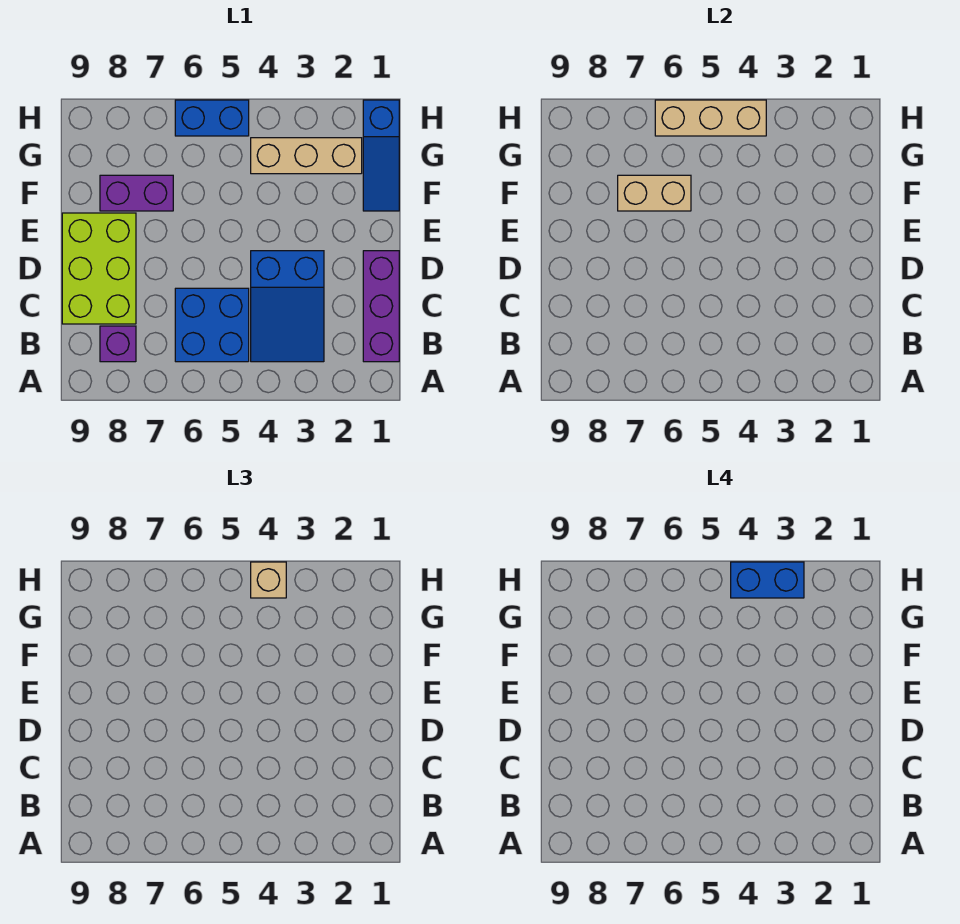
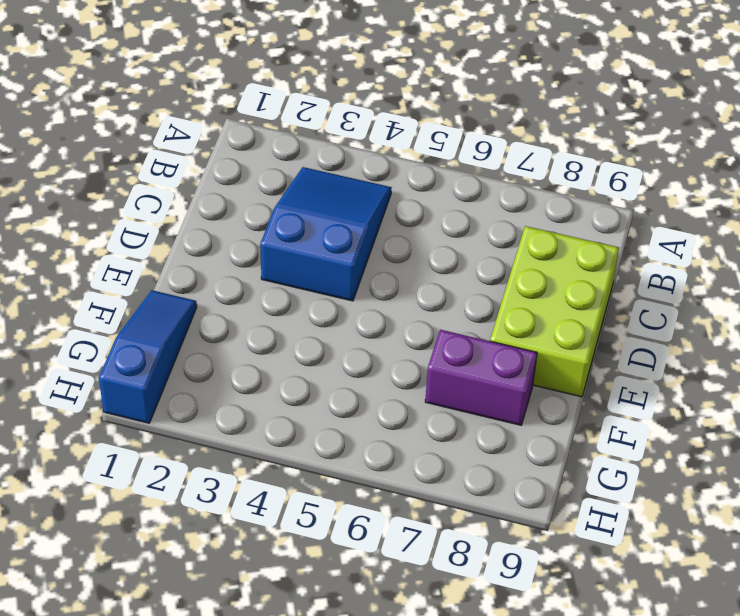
none -> purple 1x3 brick [363,251,399,362]
none -> blue 2x2 brick [175,288,249,362]
none -> purple 1x1 brick [100,326,136,362]

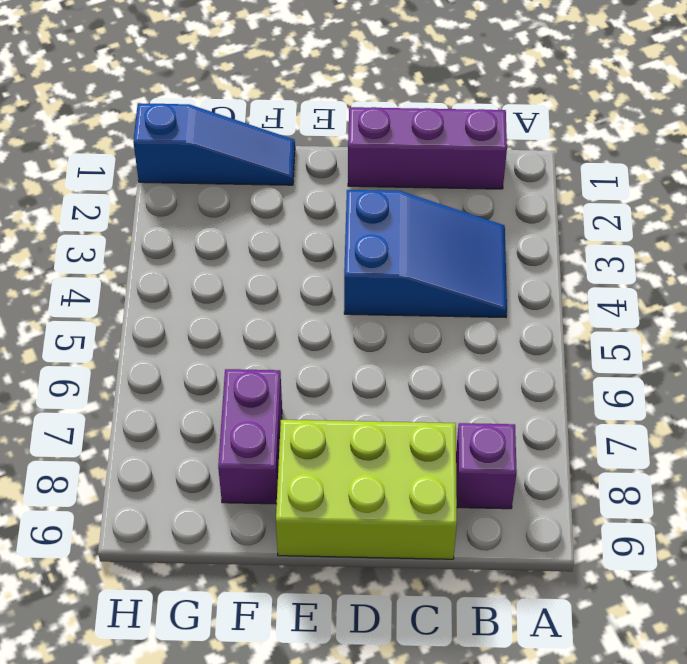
none -> blue 2x2 brick [175,288,249,362]
none -> tan 1x3 brick [251,138,362,174]
none -> blue 1x2 brick [175,100,249,136]

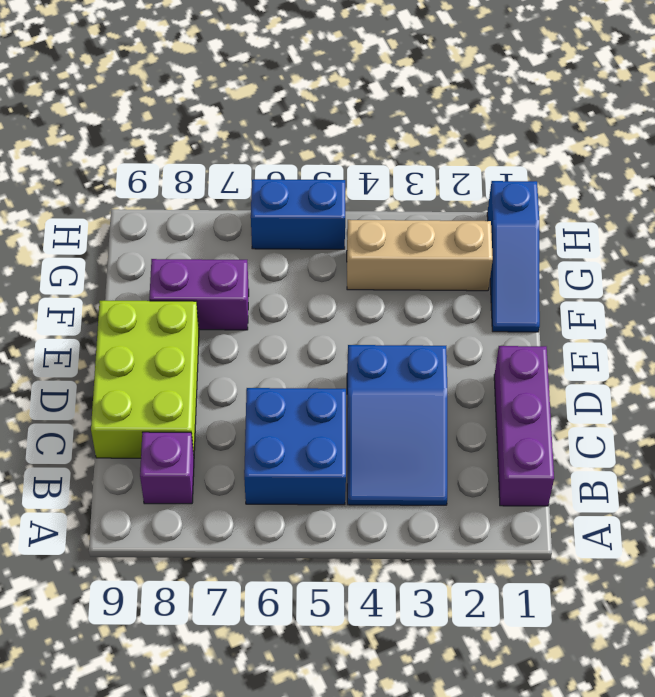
none -> tan 1x2 brick [618,175,691,211]
none -> tan 1x3 brick [655,100,766,136]
none -> tan 1x1 brick [251,562,286,598]

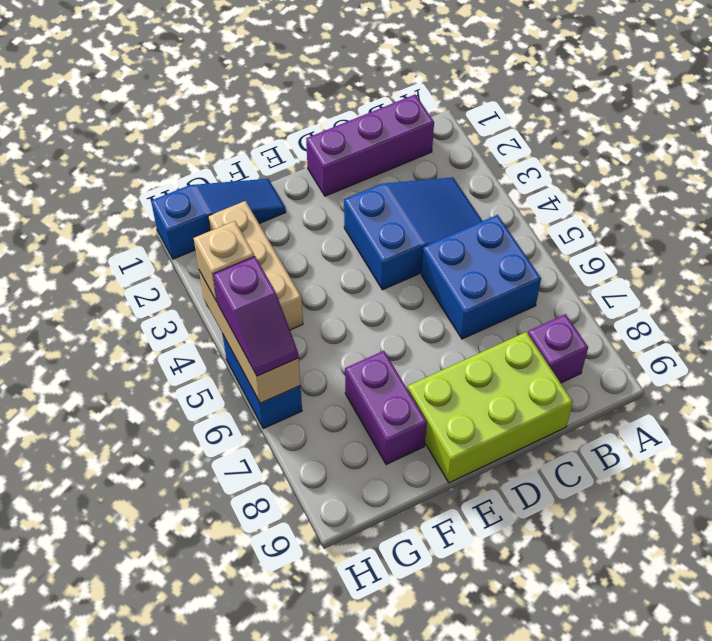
purple 1x2 slope [213,256,299,376] -> none
none -> tan 1x2 brick [618,175,691,211]
none -> blue 1x2 brick [731,562,804,598]

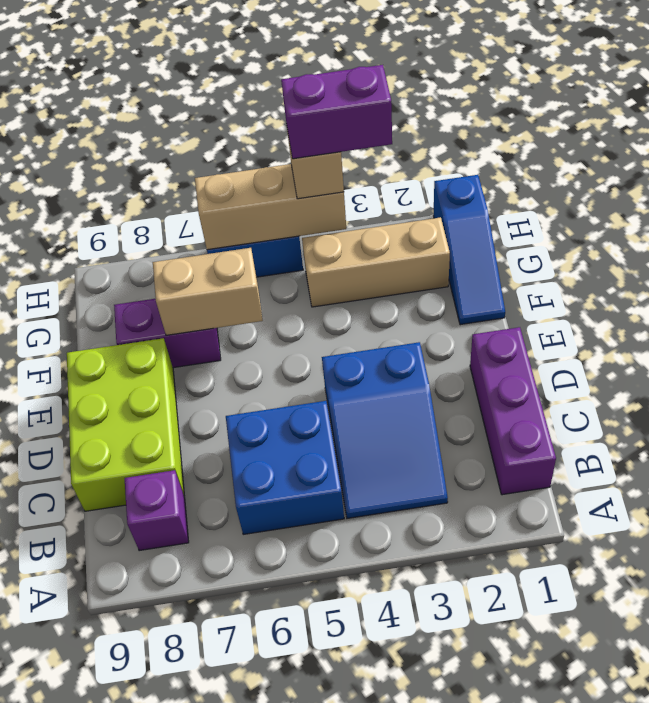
purple 1x2 brick [281,65,392,159] -> blue 1x2 brick [731,562,804,598]

